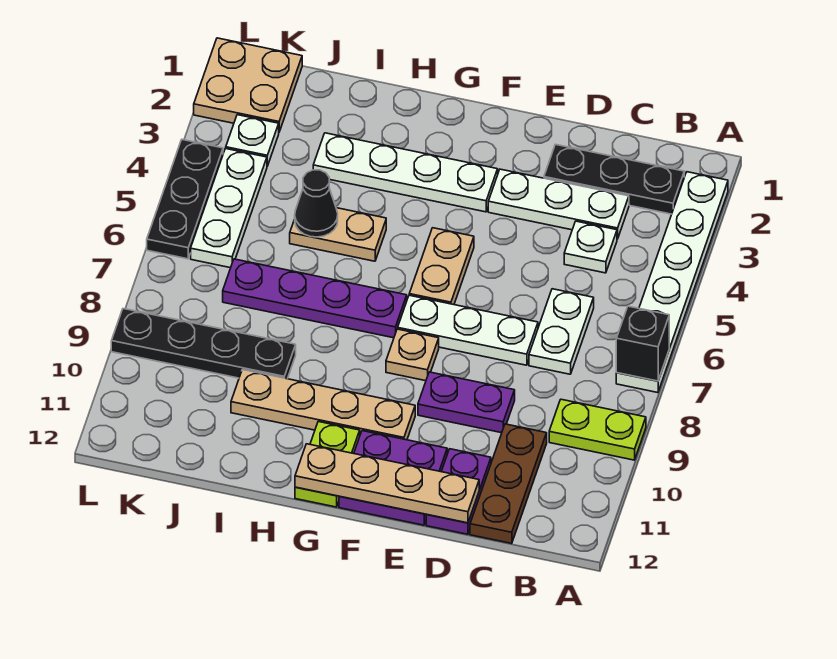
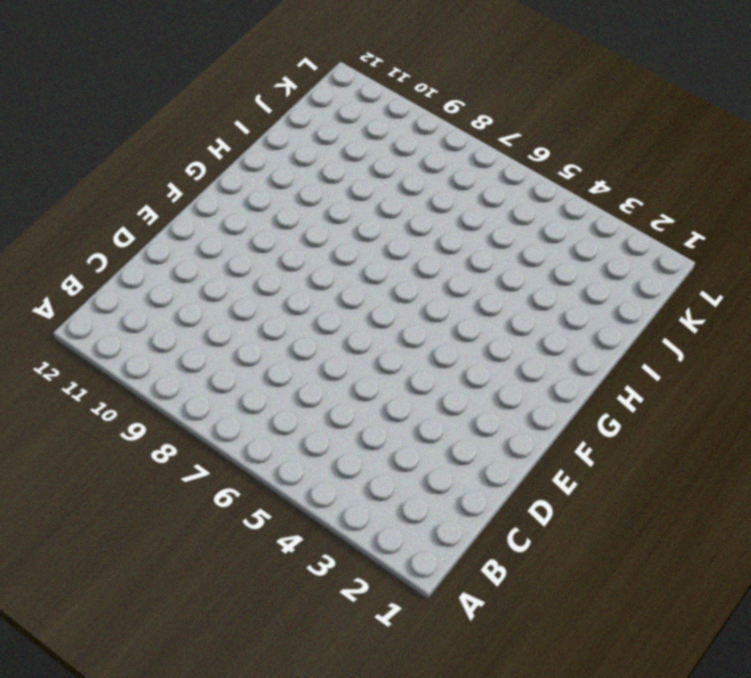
none -> white 1x6 plate [616,172,728,393]
none -> lime 1x2 plate [549,399,646,460]
none -> black 1x3 plate [544,144,684,214]

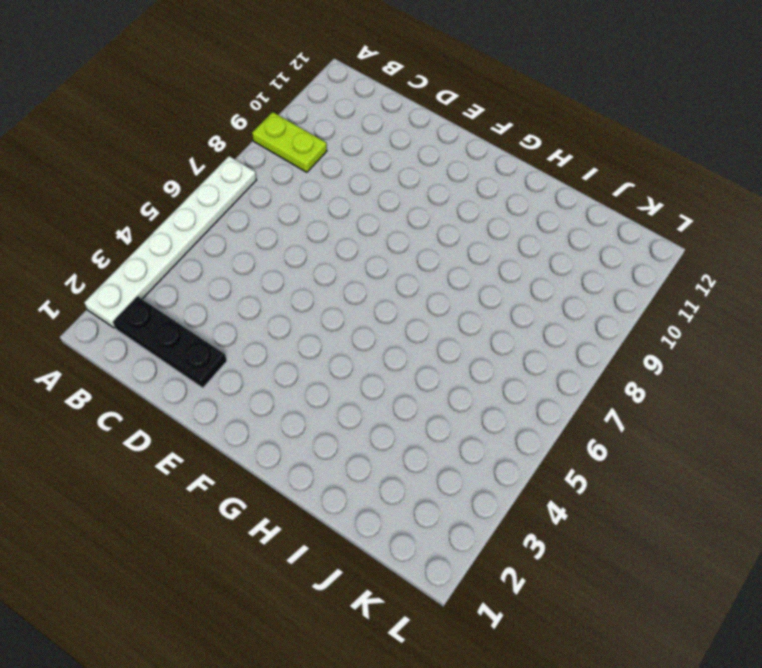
none -> white 1x3 plate [488,169,629,239]
none -> white 1x1 plate [564,221,617,273]
none -> white 1x2 plate [529,289,594,374]

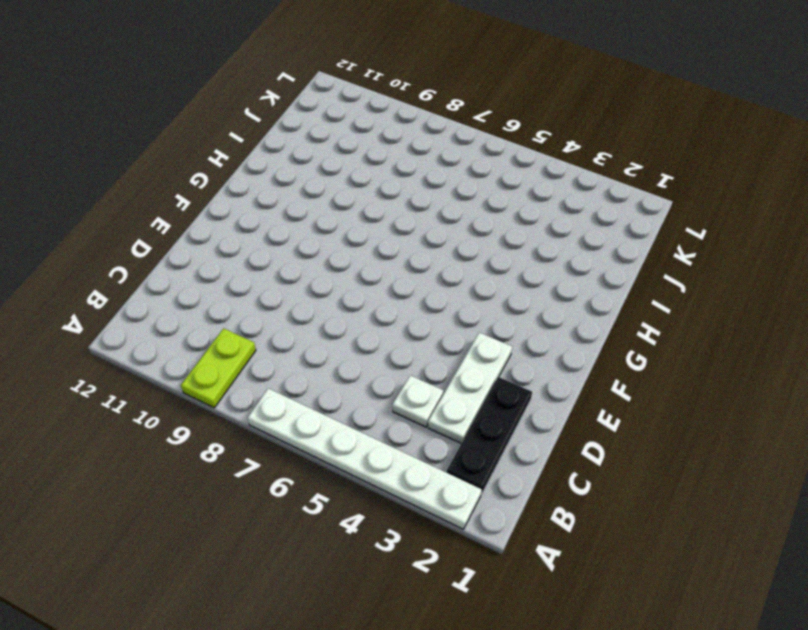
none -> white 1x2 plate [529,289,594,374]
none -> brown 1x3 plate [470,424,547,544]
none -> white 1x3 plate [398,295,538,365]

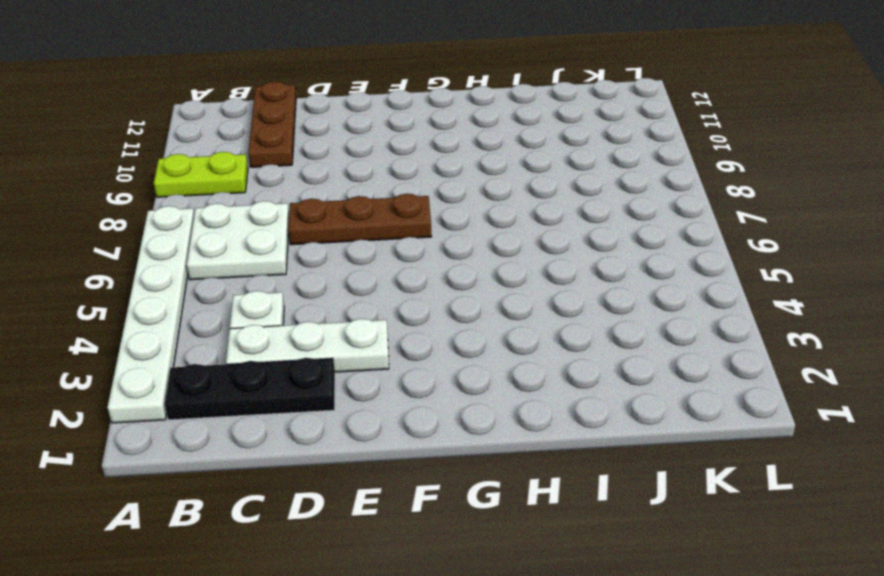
white 2x2 plate [187,201,289,280] -> white 1x2 plate [529,289,594,374]
brown 1x3 plate [288,194,432,245] -> white 1x3 plate [398,295,538,365]
none -> purple 1x2 plate [418,372,515,433]
none -> purple 1x2 plate [426,449,491,534]
none -> purple 2x2 plate [339,431,447,525]

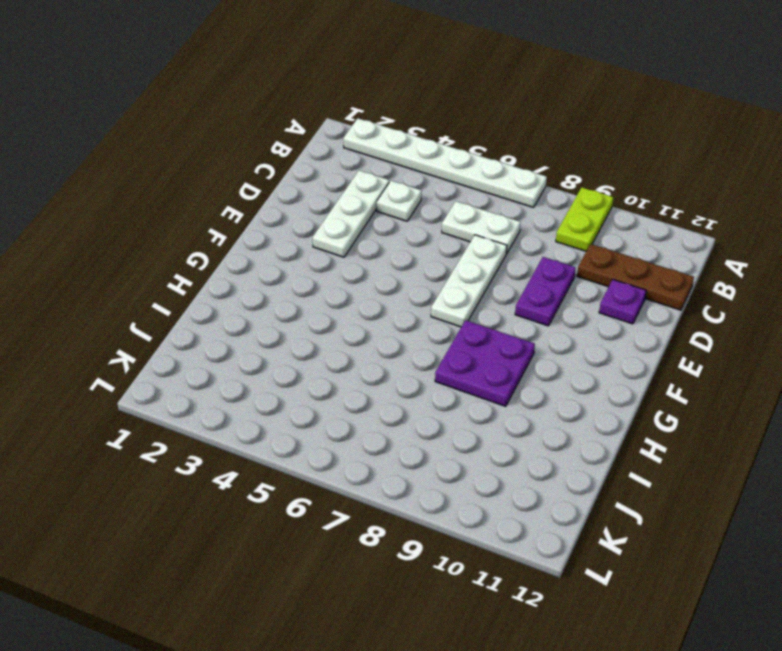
purple 1x1 plate [599,280,646,324] -> purple 1x2 plate [426,449,491,534]
purple 2x2 plate [435,320,535,406] -> purple 2x2 plate moved to [339,431,447,525]
none -> black 1x3 plate [544,144,684,214]
none -> white 1x4 plate [313,133,498,212]
none -> tan 1x2 plate [409,228,474,305]

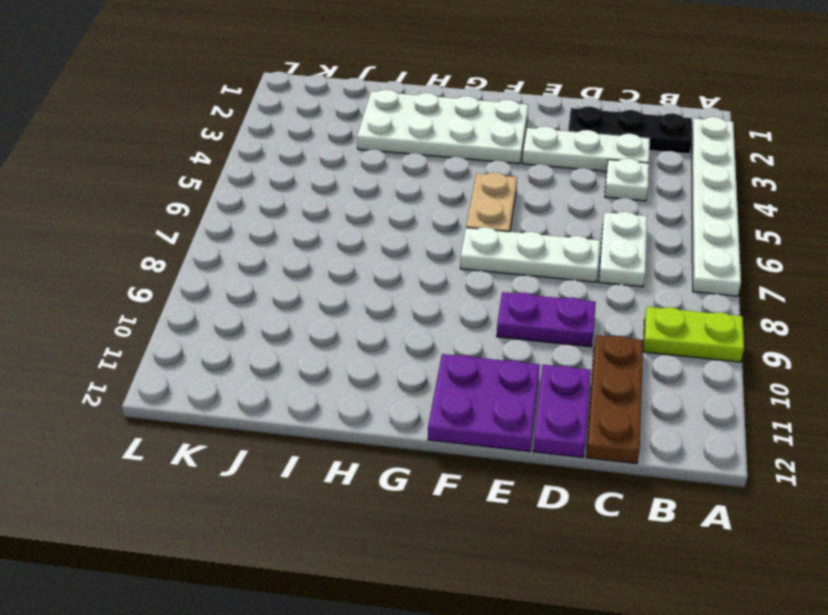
white 2x4 plate [357,90,528,164] -> white 1x4 plate [313,133,498,212]
none -> tan 1x1 plate [386,329,439,381]
none -> tan 1x4 plate [231,370,415,440]
none -> purple 1x4 plate [223,259,407,338]

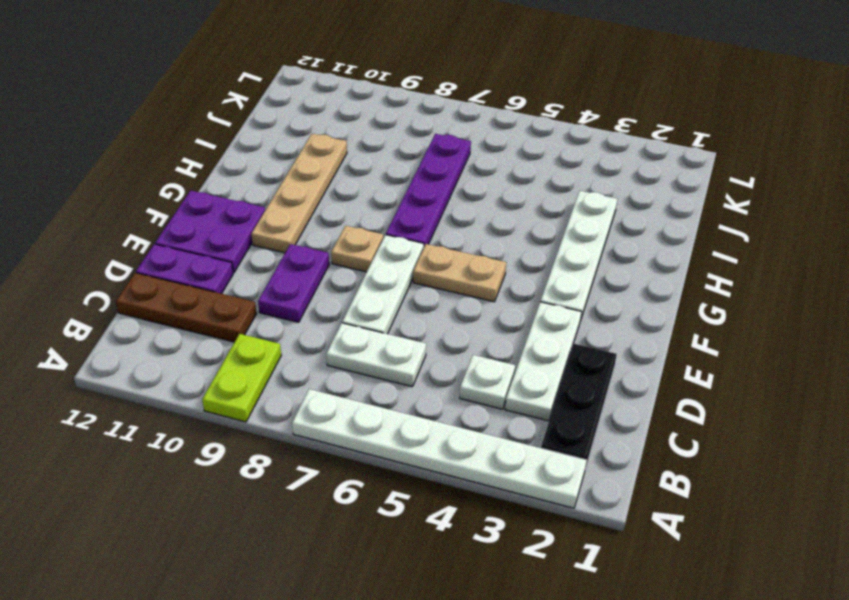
none -> lime 1x2 plate [295,422,360,507]
none -> tan 1x2 plate [290,208,386,261]
none -> black 1x4 plate [111,309,296,379]

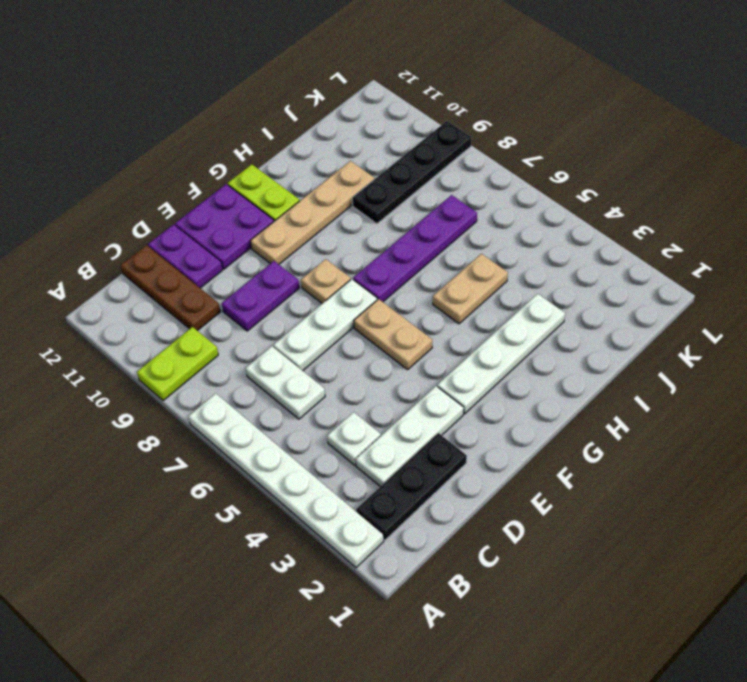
none -> tan 2x2 plate [194,38,302,132]
none -> white 1x1 plate [226,115,279,166]
none -> white 1x3 plate [191,148,267,268]

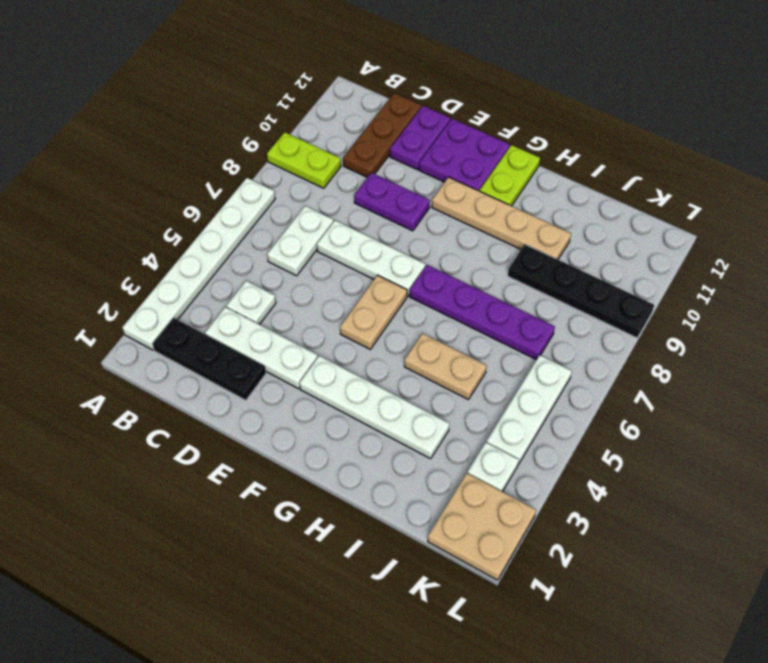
none -> tan 1x1 plate [386,329,439,381]
none -> black 1x3 plate [147,140,223,259]
none -> black 1x1 brick [616,306,669,381]

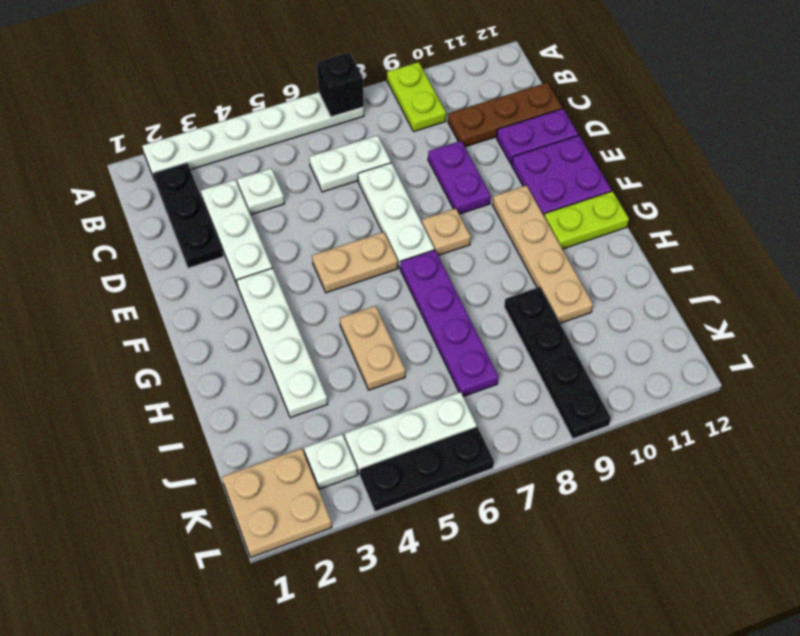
none -> tan 1x4 plate [295,444,479,523]
none -> black 1x1 cone [295,170,338,237]

